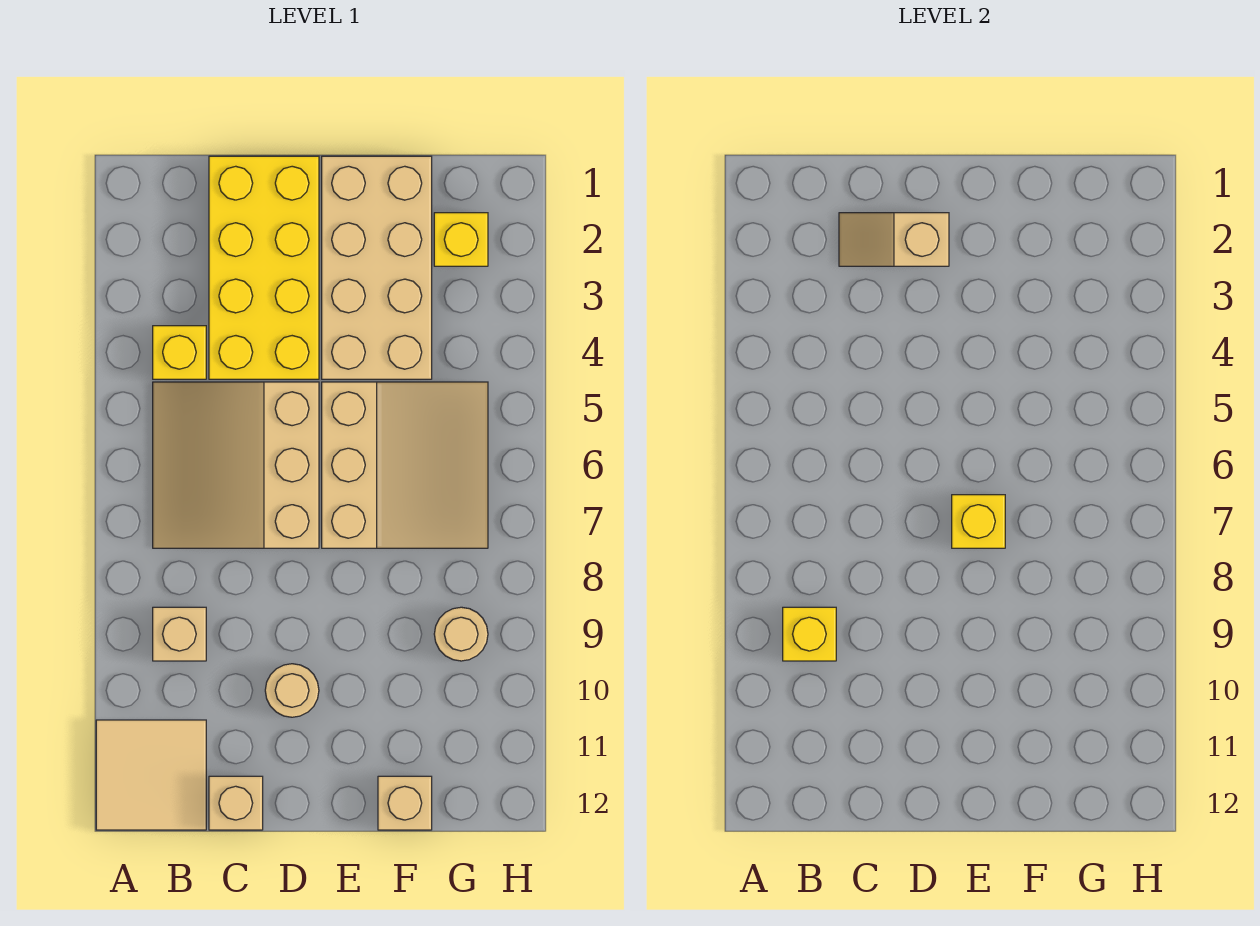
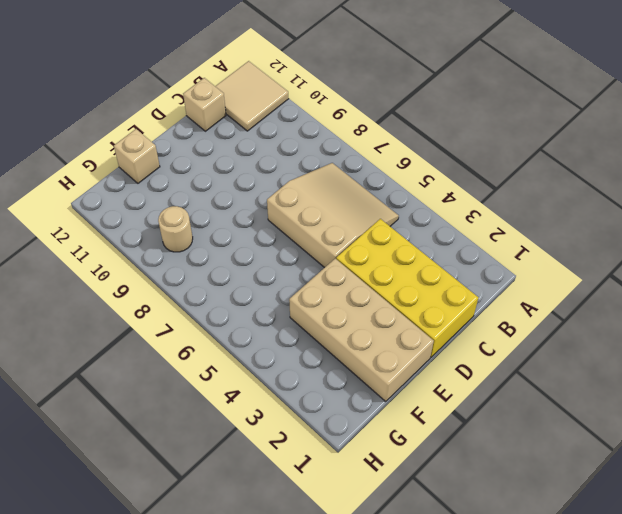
none -> yellow 1x1 brick [153,326,206,379]
none -> tan 1x1 brick [153,607,206,661]
none -> tan 1x1 round brick [265,664,319,717]

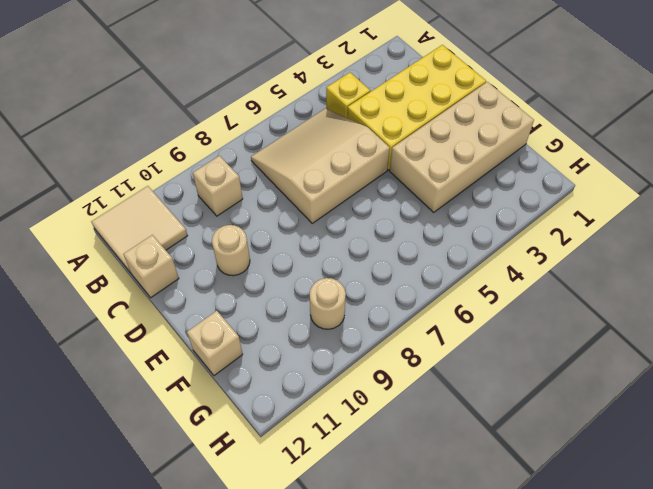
none -> tan 3x3 slope [322,382,488,548]
none -> yellow 1x1 brick [434,213,488,266]
none -> yellow 1x1 brick [783,607,836,661]

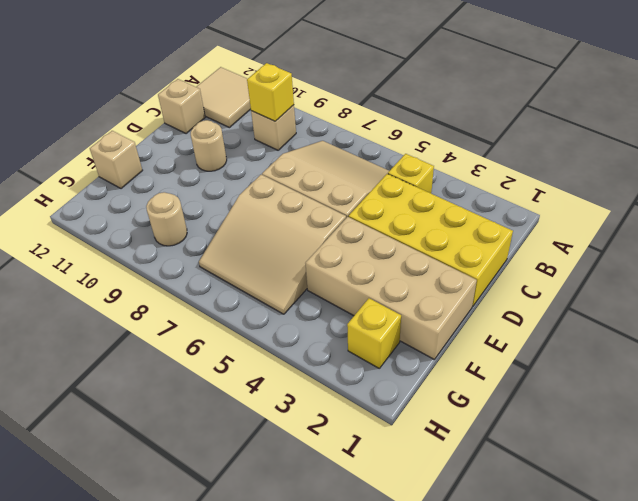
none -> tan 1x2 slope [839,213,949,266]
none -> yellow 1x1 brick [952,495,1005,548]

